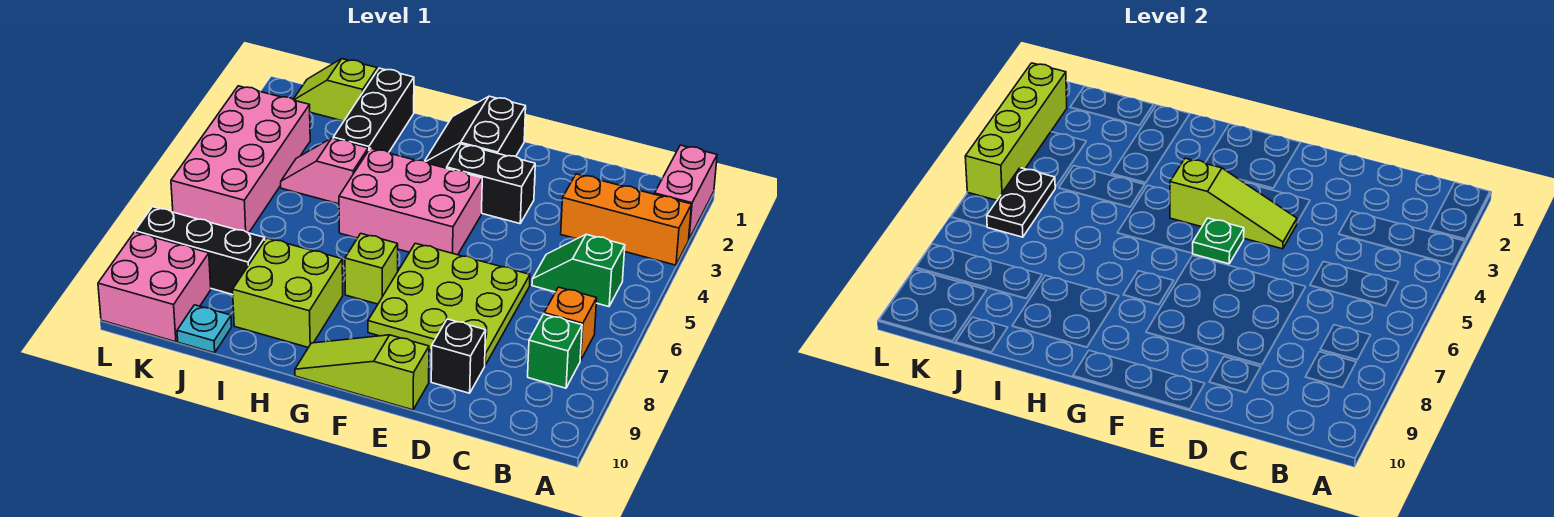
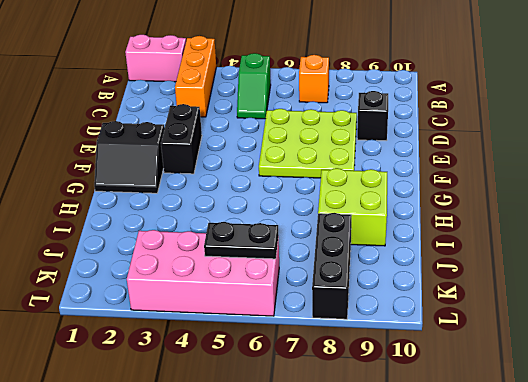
none -> green 1x1 brick [528,314,582,388]
none -> lime 1x3 slope [295,335,429,410]
none -> pink 2x3 brick [339,148,482,255]

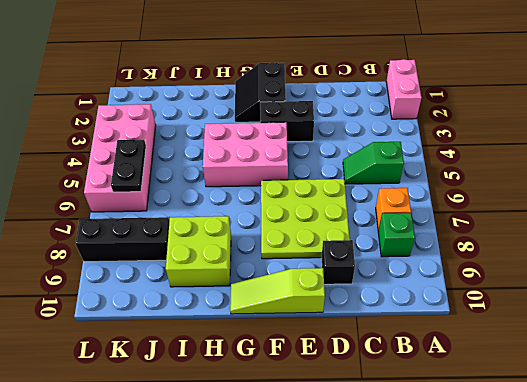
none -> orange 1x3 brick [561,174,692,265]
none -> lime 1x1 brick [345,234,398,304]
none -> black 1x3 brick [333,68,414,152]

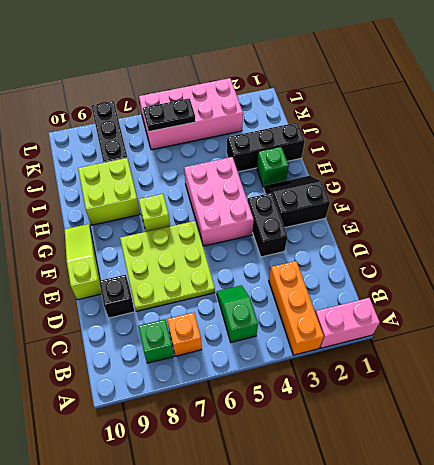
green 1x1 brick [257,147,289,187] -> none
none -> pink 1x2 slope [281,138,368,204]
none -> lime 1x2 slope [293,59,377,121]
none -> cyan 1x1 plate [177,305,232,353]

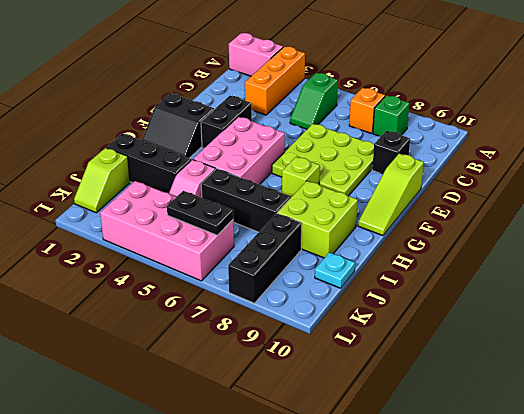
black 1x3 brick [201,169,291,232] -> none
none -> pink 2x2 brick [98,232,211,342]
none -> lime 1x3 slope [1170,158,1297,249]
none -> green 1x1 plate [1192,218,1244,264]

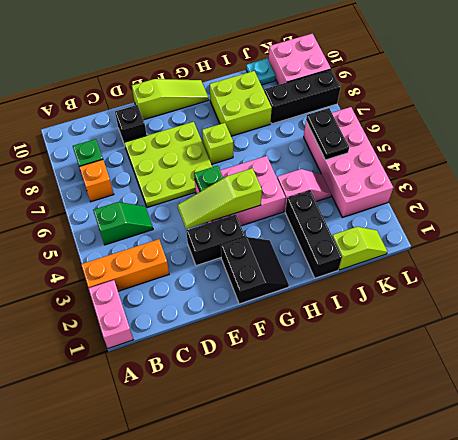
none -> lime 1x4 brick [965,63,1067,200]

